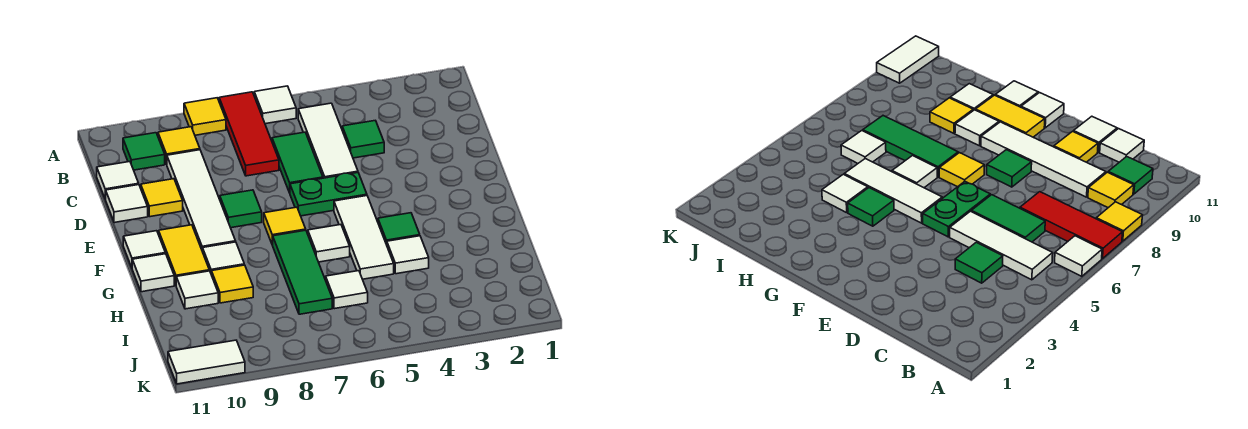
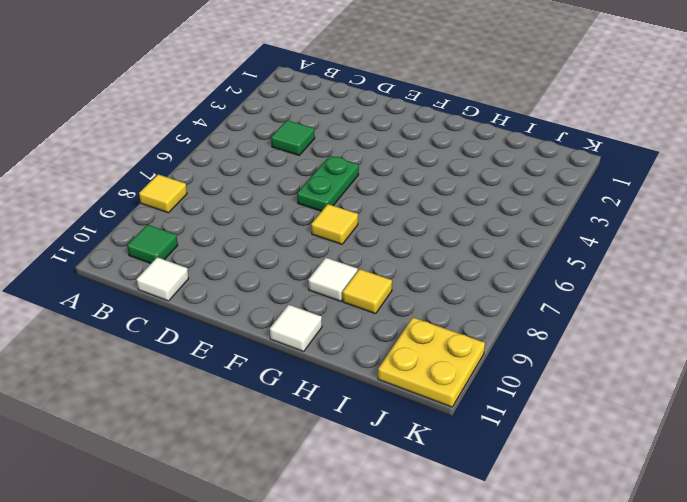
yellow 2x2 plate [378,318,485,407] -> white 1x2 tile [168,340,245,384]
none -> white 1x1 tile [254,86,296,124]
none -> red 1x3 tile [219,92,279,176]
none -> white 1x3 tile [298,103,358,178]

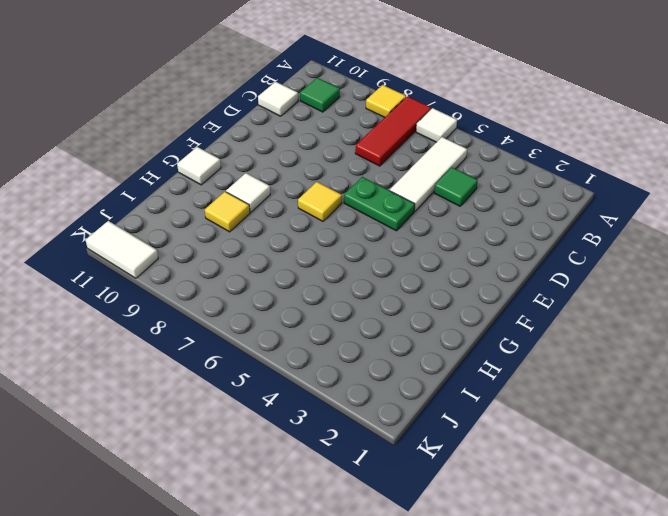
none -> yellow 1x1 tile [158,127,200,164]
none -> green 1x2 tile [272,132,323,193]
none -> white 1x4 tile [167,150,236,252]

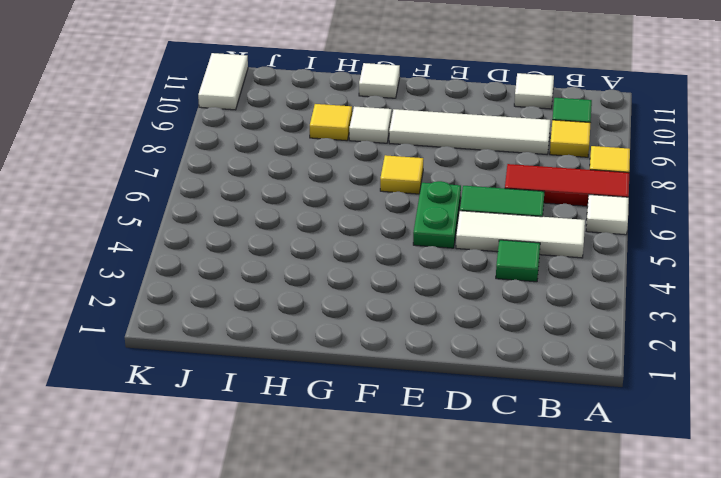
none -> yellow 1x1 tile [141,179,183,217]
none -> white 1x1 tile [106,185,148,223]
none -> green 1x1 tile [220,190,262,228]

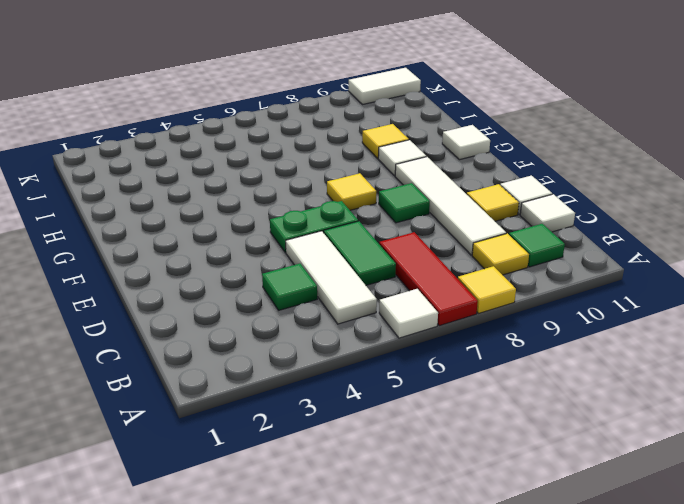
none -> white 1x3 tile [334,196,394,279]
none -> yellow 1x2 tile [159,225,209,285]
none -> white 1x1 tile [123,231,165,268]

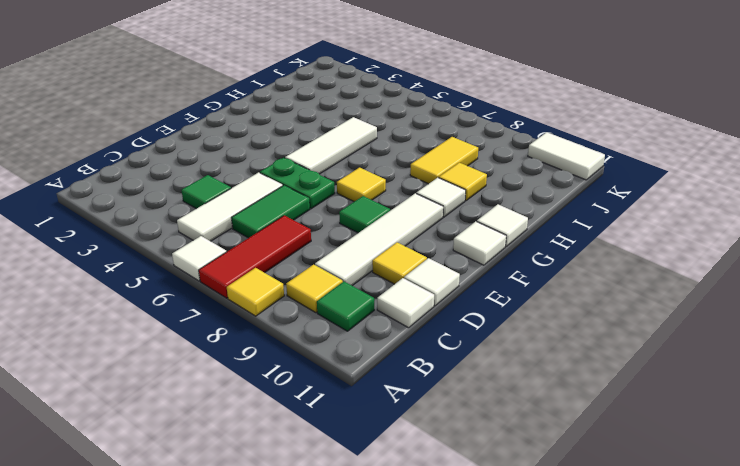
yellow 1x2 tile [410,137,478,184] -> yellow 1x2 tile moved to [159,225,209,285]
none -> green 1x1 tile [378,213,420,245]
none -> white 1x1 tile [308,225,350,262]
none -> green 1x3 tile [273,230,332,314]

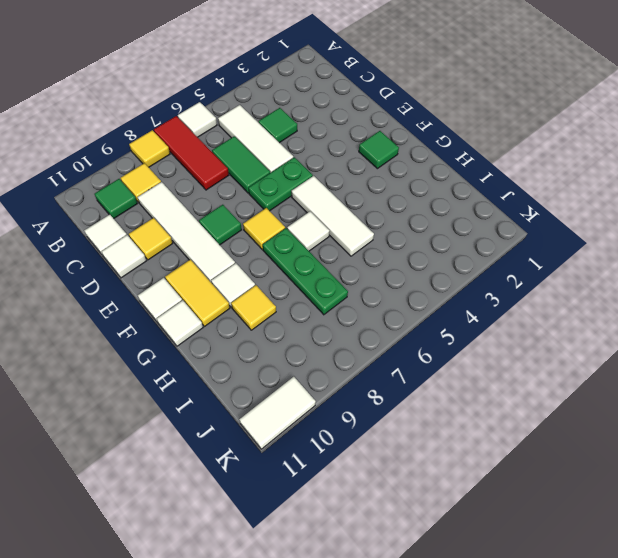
green 1x1 tile [359,131,399,169] -> green 1x1 tile moved to [378,213,420,245]
green 1x3 plate [263,228,348,315] -> green 1x3 tile [273,230,332,314]
none -> white 1x1 tile [387,236,429,274]
none -> white 1x1 tile [176,271,218,309]
none -> white 1x1 tile [326,271,368,309]

